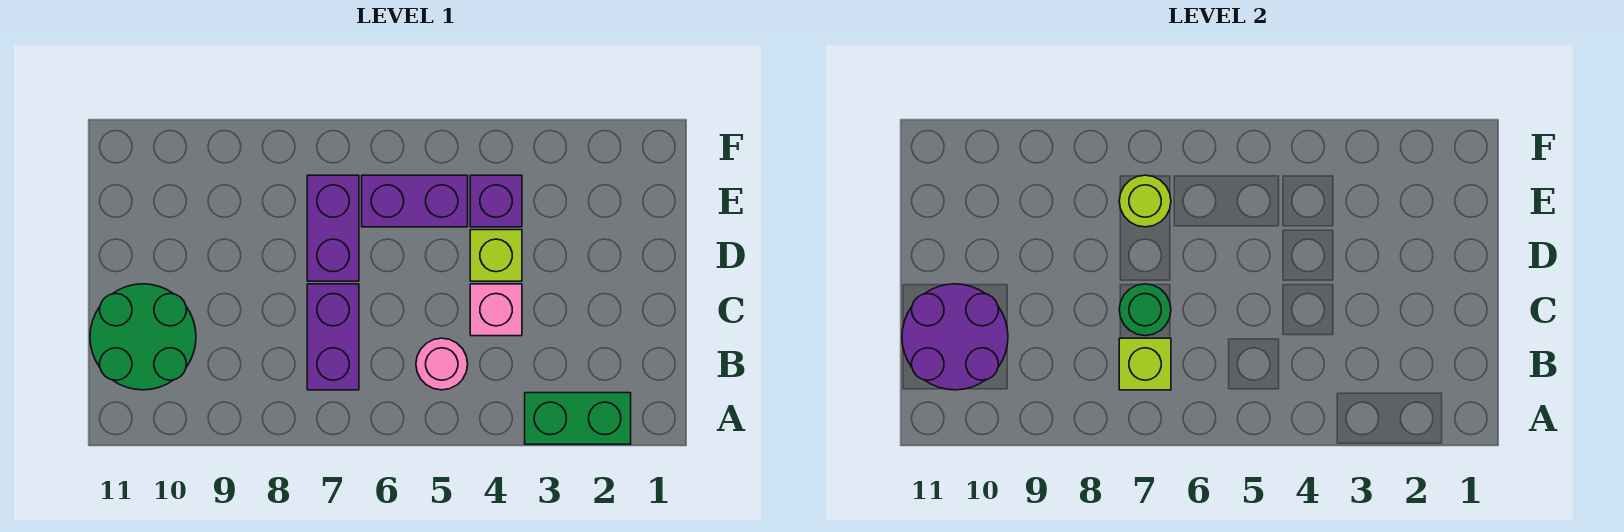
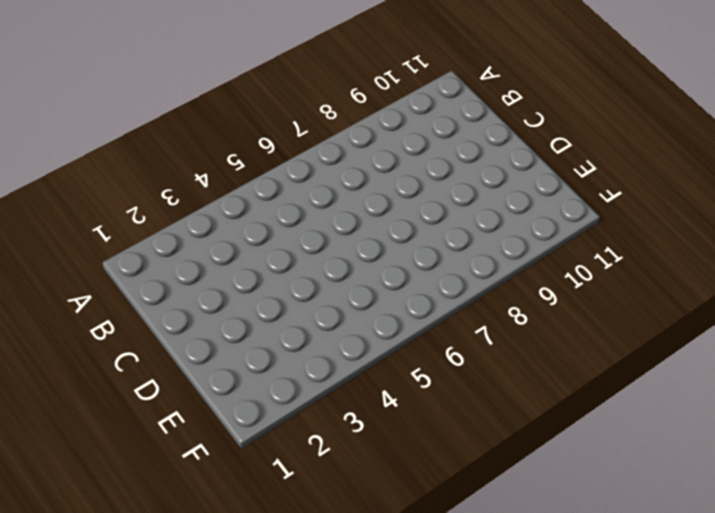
none -> green 1x2 brick [525,393,631,444]
none -> pink 1x1 round brick [416,338,468,390]
none -> purple 1x2 brick [307,284,359,390]

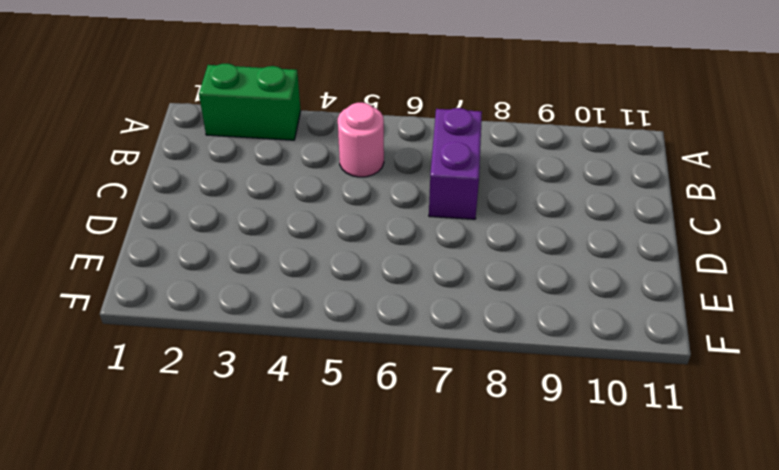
none -> green 2x2 round brick [90,284,196,390]
none -> pink 1x1 brick [470,284,522,336]
none -> lime 1x1 brick [470,230,522,281]

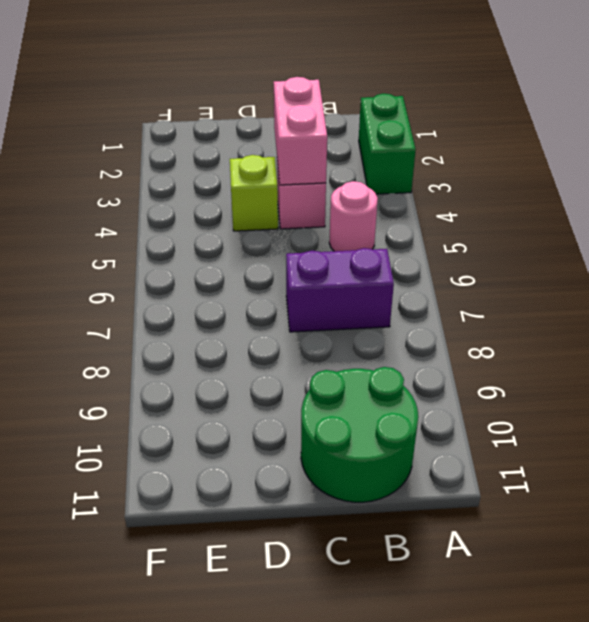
pink 1x2 brick [274,77,327,185] -> none
none -> purple 1x2 brick [307,175,359,281]
none -> purple 1x1 brick [470,175,522,227]
none -> purple 1x2 brick [362,175,468,227]

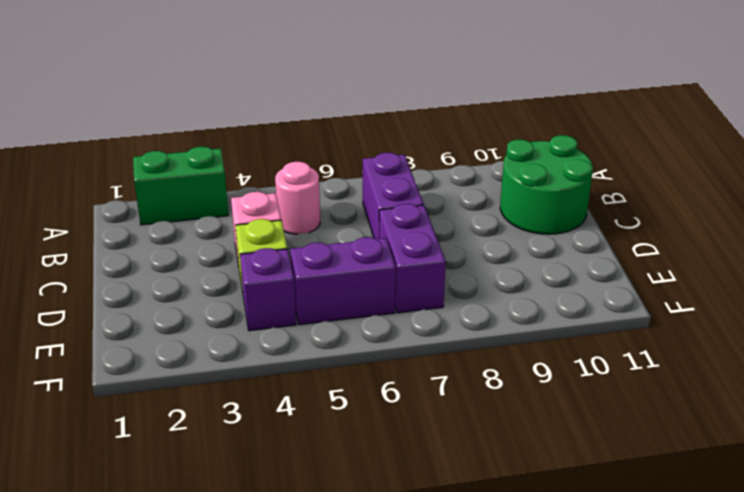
none -> lime 1x1 brick [1119,338,1171,390]
none -> purple 2x2 round brick [902,284,1008,390]
none -> green 1x1 round brick [1119,284,1171,336]

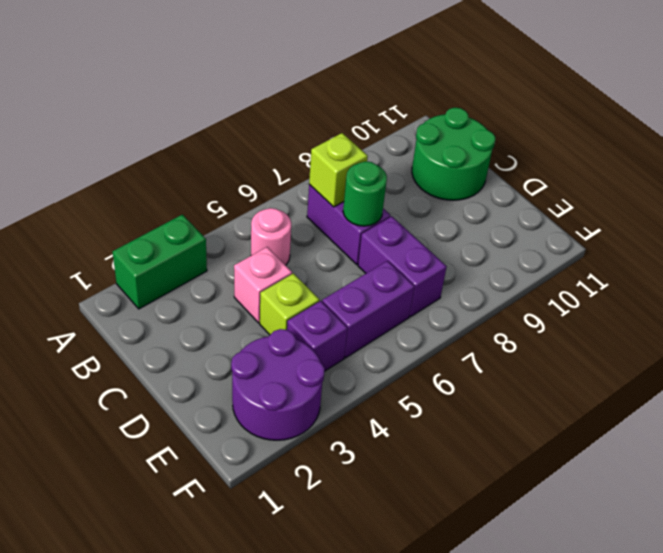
purple 2x2 round brick [231,329,325,440] -> purple 2x2 round brick moved to [902,284,1008,390]
none -> lime 1x1 round brick [1119,175,1171,227]

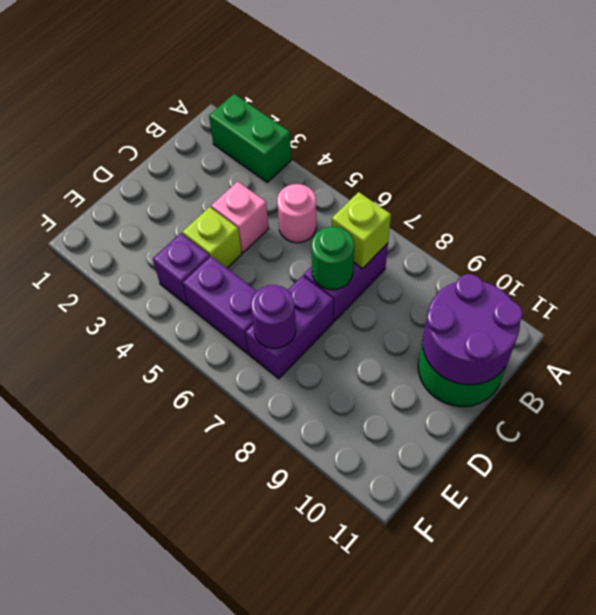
purple 1x1 round brick [251,285,296,348] -> lime 1x1 round brick [1119,175,1171,227]

